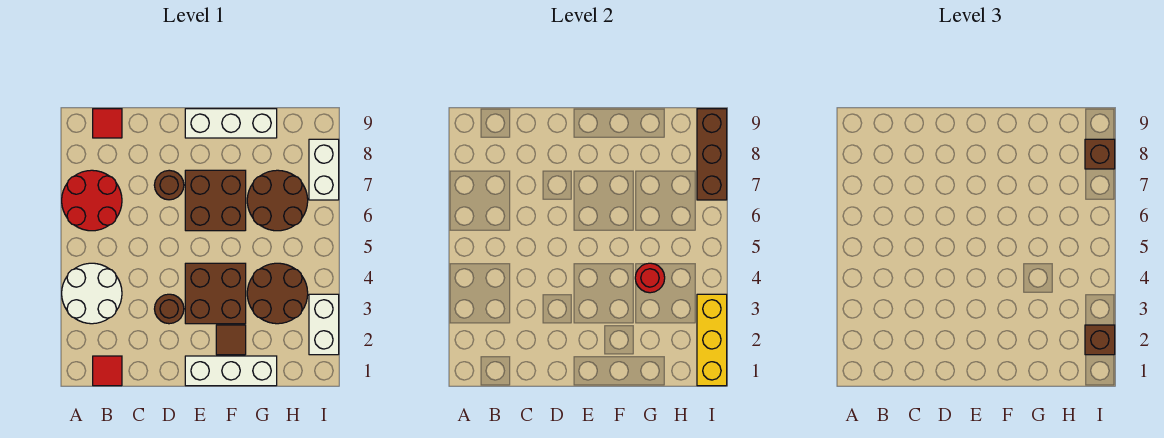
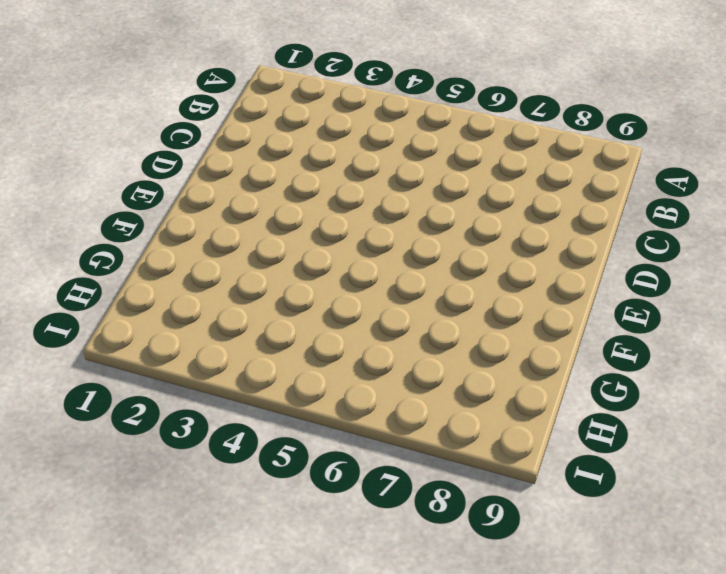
none -> white 2x2 round brick [62,263,122,324]
none -> red 2x2 round brick [62,170,122,231]
none -> red 1x1 tile [93,356,122,386]

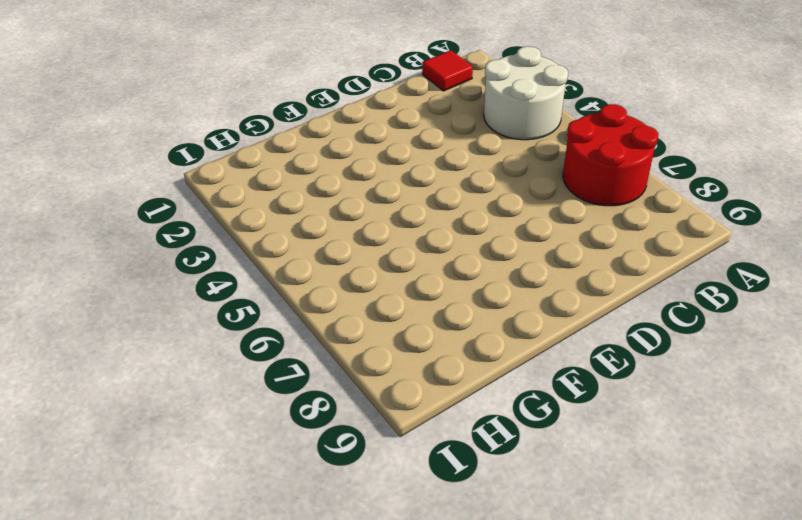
none -> red 1x1 tile [93,109,122,138]
none -> brown 1x1 round brick [155,294,184,324]
none -> brown 1x1 round brick [154,170,184,200]

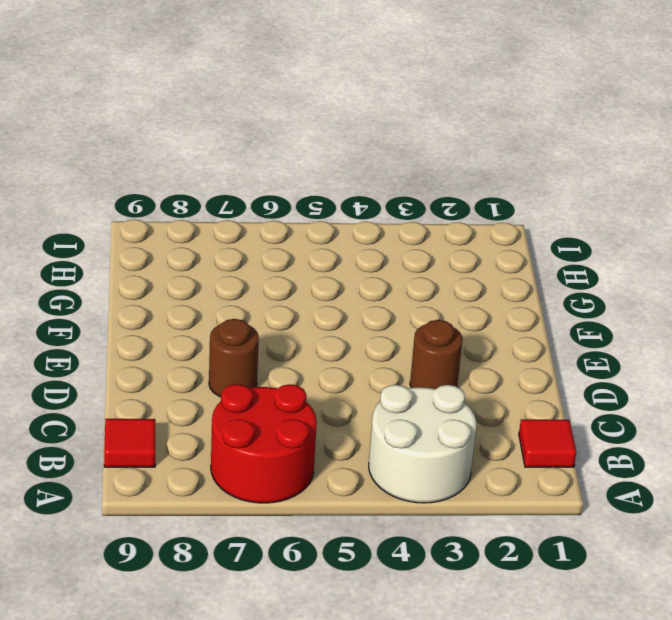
none -> white 1x3 brick [185,356,277,386]
none -> brown 2x2 brick [185,263,246,324]
none -> brown 2x2 brick [185,170,246,231]

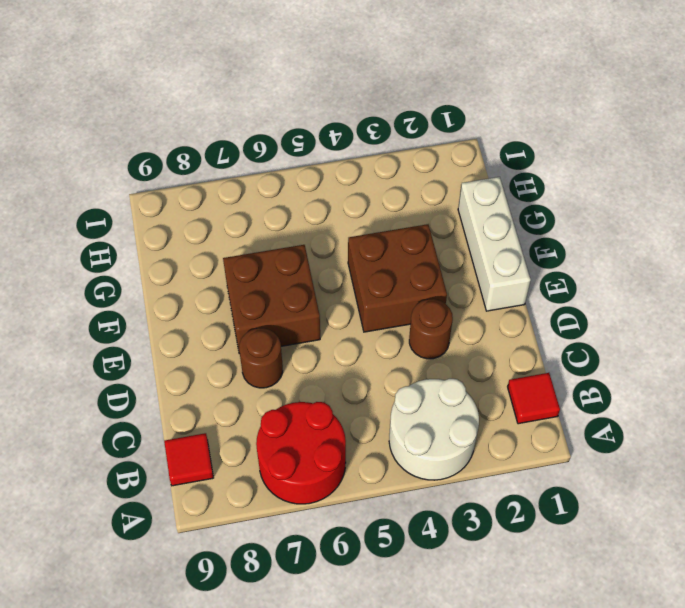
none -> white 1x3 brick [185,109,277,138]
none -> brown 1x1 tile [216,325,246,355]
none -> brown 2x2 round brick [247,263,308,324]

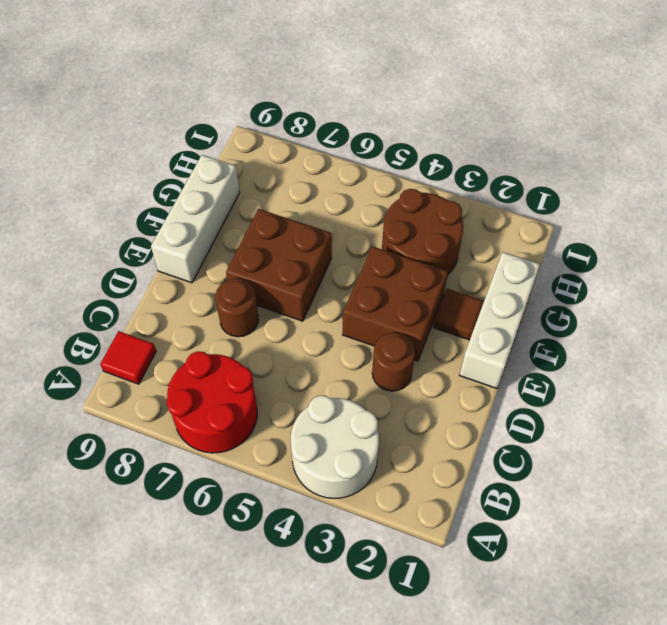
none -> red 1x1 tile [93,356,122,386]
none -> brown 2x2 round brick [247,170,308,231]
none -> white 1x2 brick [309,294,339,355]

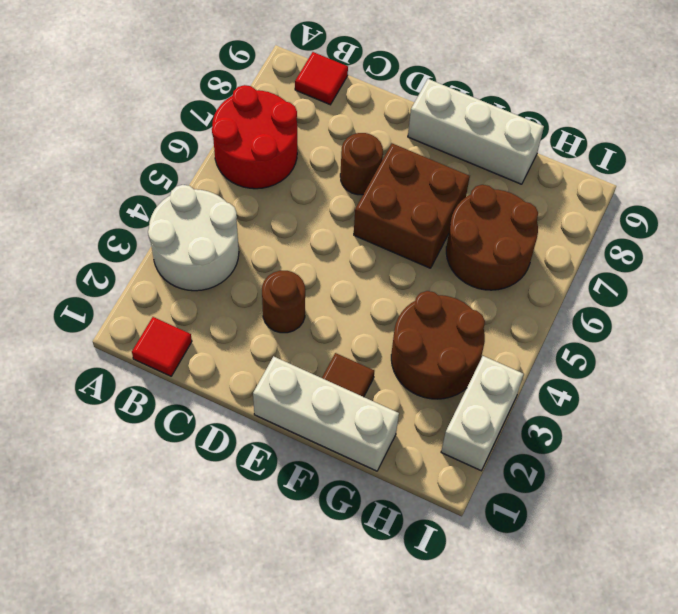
none -> brown 2x2 brick [185,263,246,324]
none -> white 1x2 brick [309,139,339,200]
none -> red 1x1 round brick [635,263,665,293]

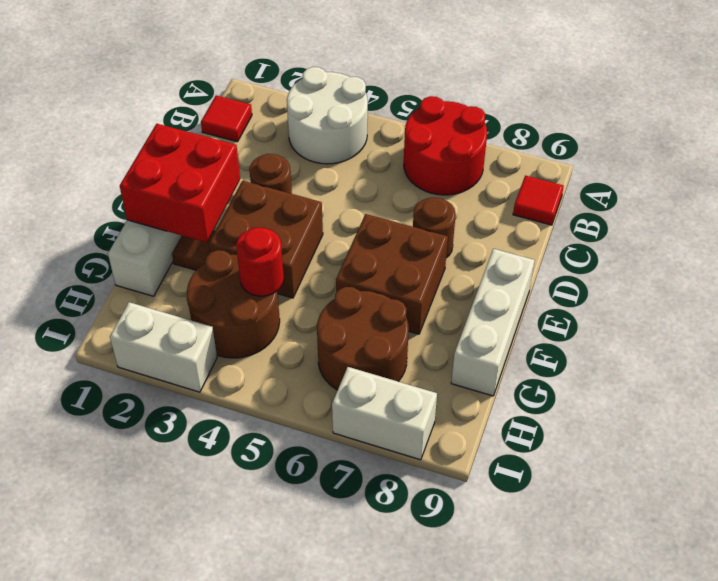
red 2x2 brick [120,124,240,242] -> none
none -> yellow 1x3 brick [697,294,727,386]
none -> brown 1x3 brick [697,109,727,200]
none -> brown 1x1 brick [1085,325,1115,355]

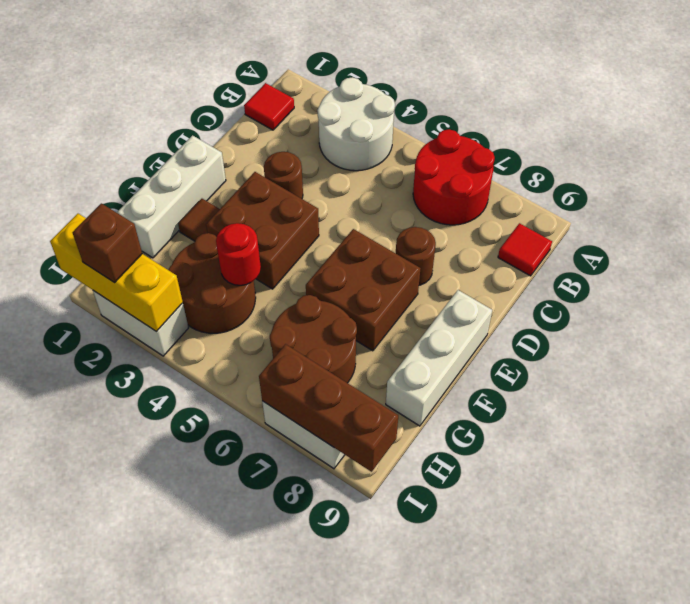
none -> brown 1x1 brick [1085,139,1115,169]

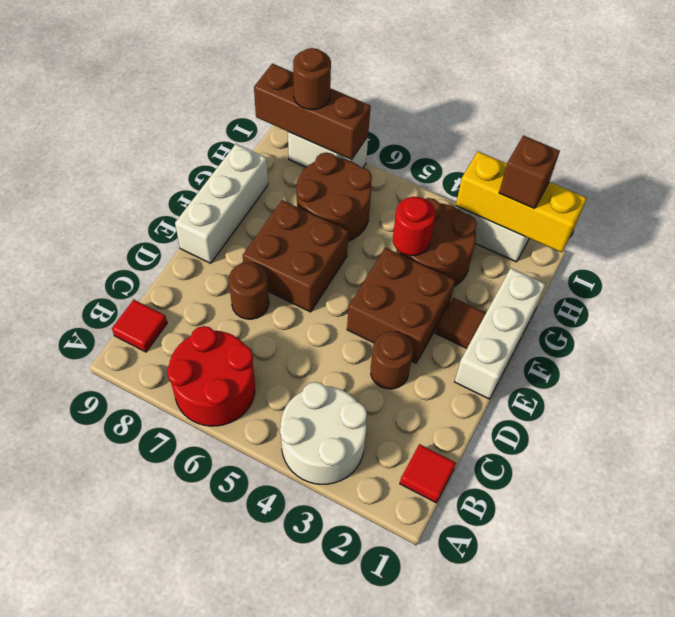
brown 1x1 round brick [293,48,331,110] -> brown 1x1 brick [1085,139,1115,169]

